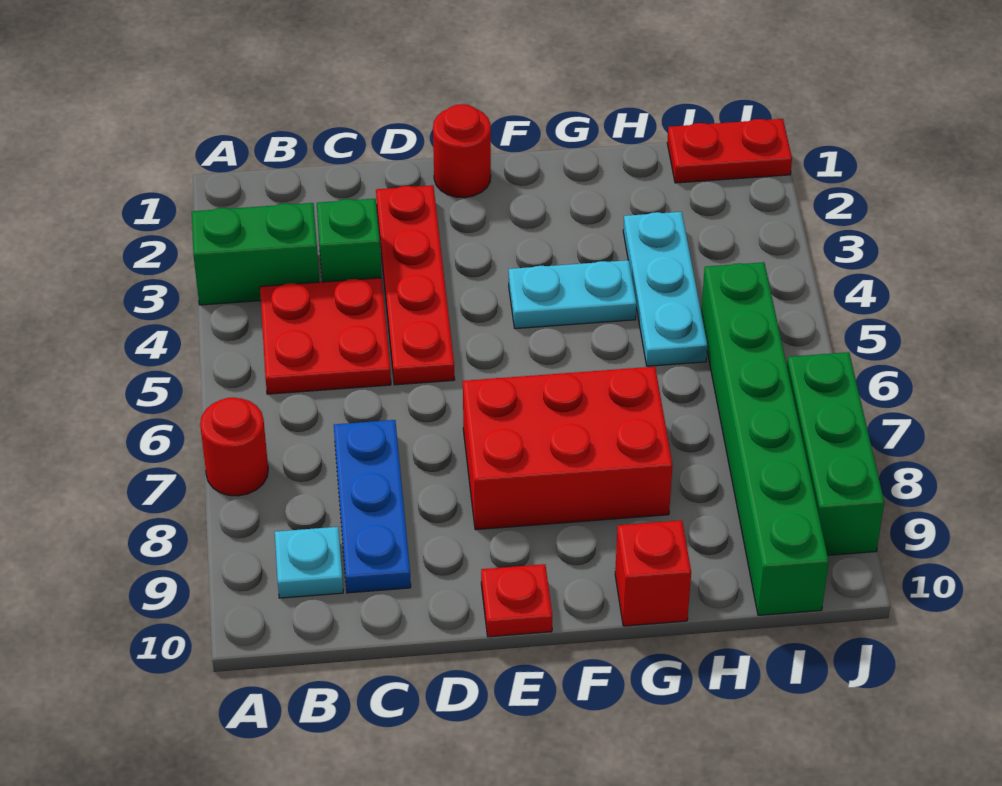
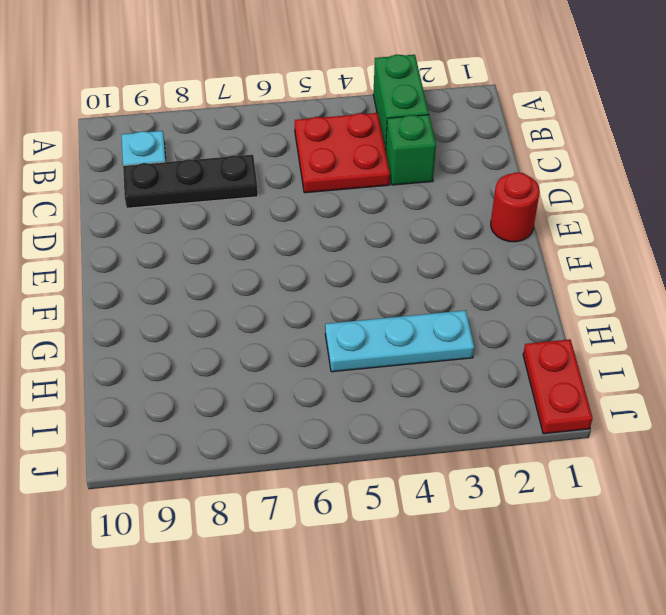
black 1x3 plate [123,155,258,208] -> blue 1x3 plate [334,420,411,593]
none -> red 1x1 round brick [200,398,268,496]
none -> red 1x4 plate [376,185,455,385]
none -> red 2x3 brick [463,367,673,530]

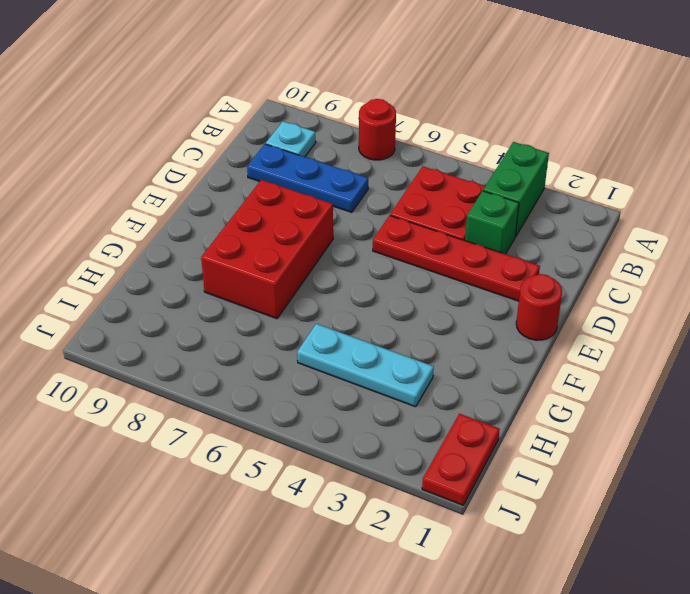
none -> red 1x1 plate [481,564,552,637]
none -> cyan 1x2 plate [509,260,636,329]
none -> red 1x1 brick [615,520,691,626]

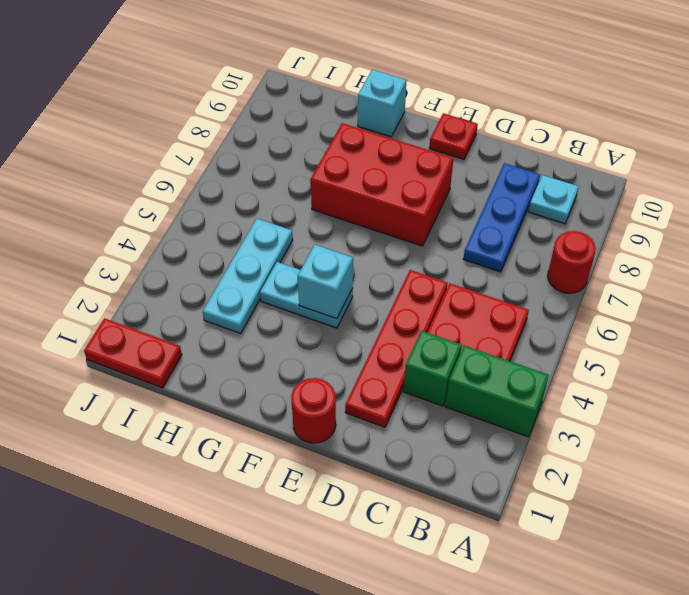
cyan 1x1 brick [298,245,353,319] -> none
cyan 1x1 brick [358,70,407,137] -> red 1x1 brick [615,520,691,626]
none -> green 1x6 brick [701,262,829,615]
none -> green 1x3 brick [787,352,884,555]

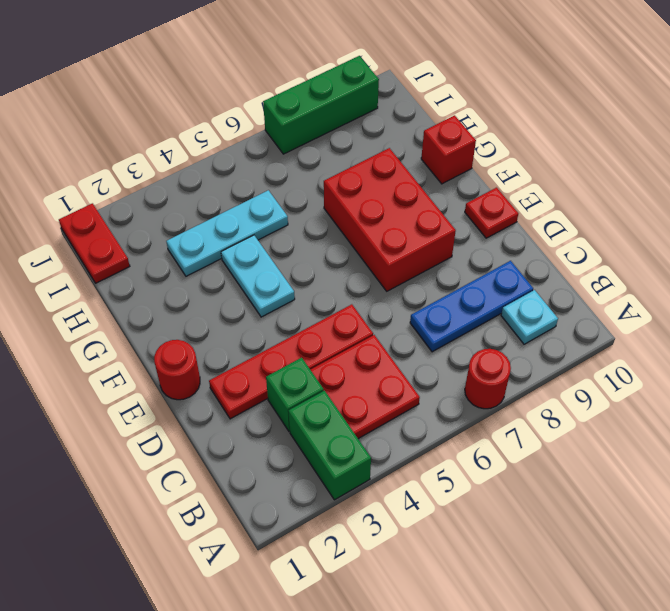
none -> green 1x6 brick [701,262,829,615]

